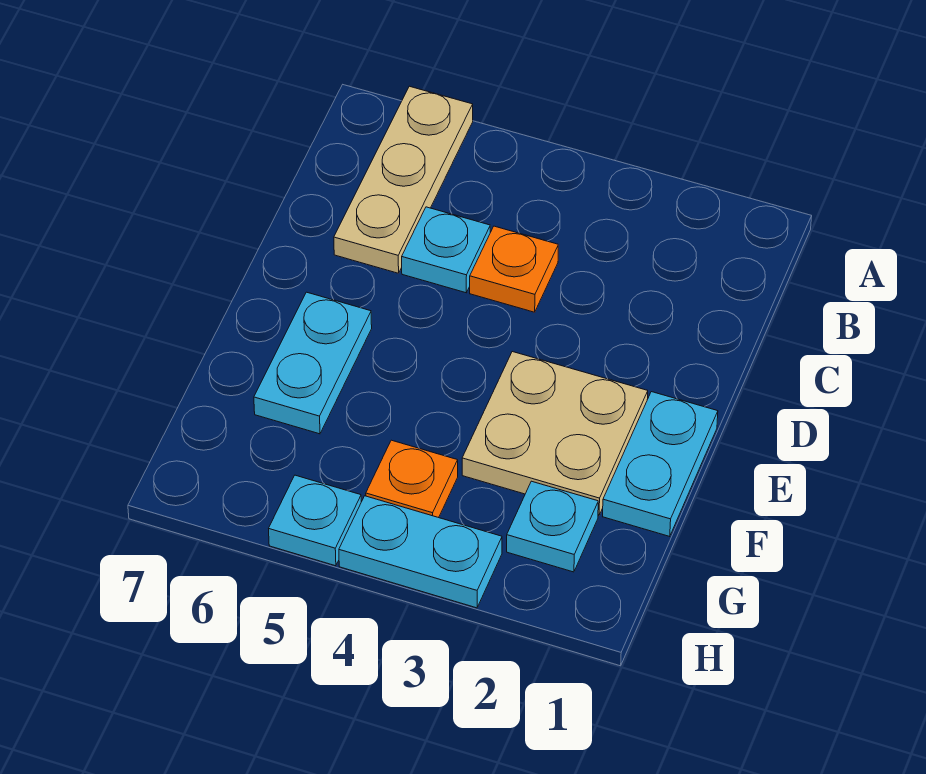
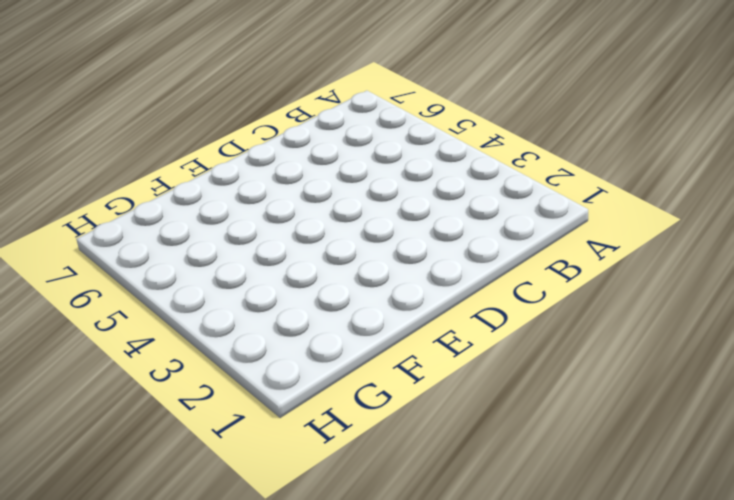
none -> tan 1x3 plate [334,86,473,273]
none -> orange 1x1 plate [470,226,558,312]

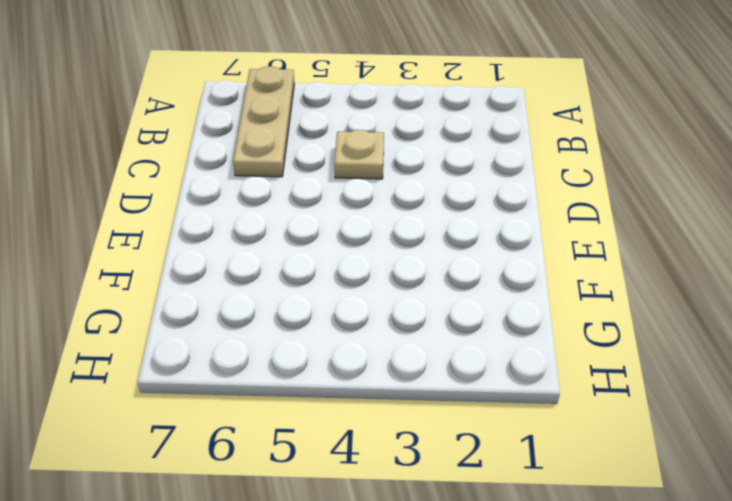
tan 1x1 plate [335,130,384,179] -> orange 1x1 plate [470,226,558,312]
none -> cyan 1x1 plate [402,207,490,293]
none -> cyan 1x2 plate [603,392,718,537]

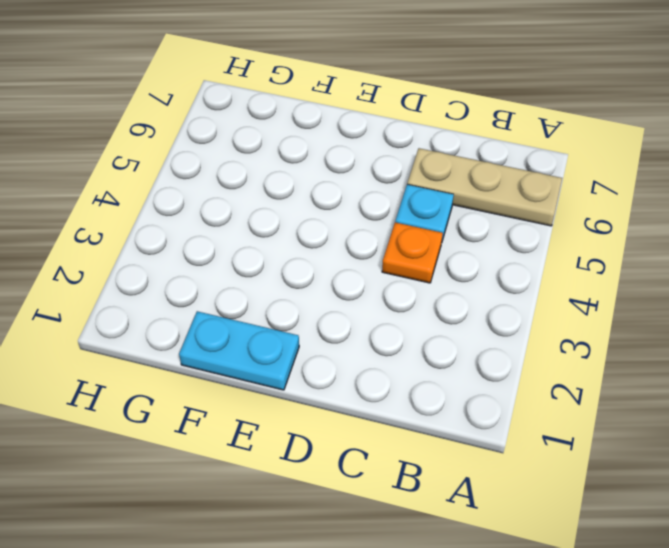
none -> tan 2x2 plate [462,352,648,516]
none -> cyan 1x2 plate [254,292,372,434]

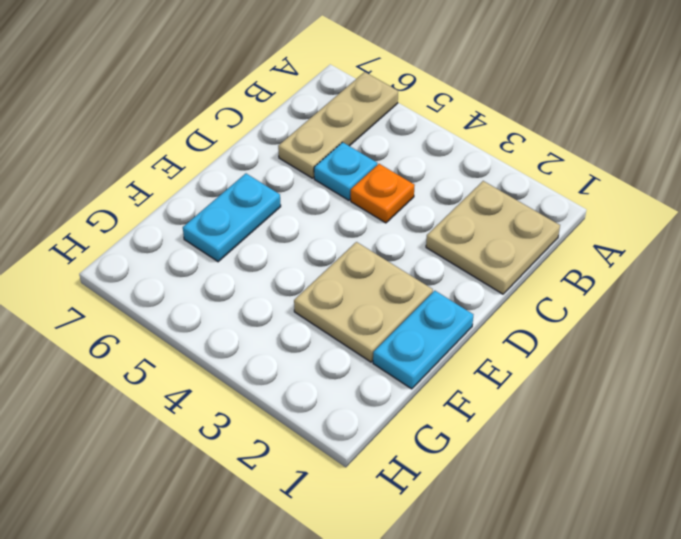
tan 2x2 plate [426,181,560,294] -> none
none -> cyan 1x1 plate [507,481,598,572]
none -> orange 1x1 plate [366,440,458,518]

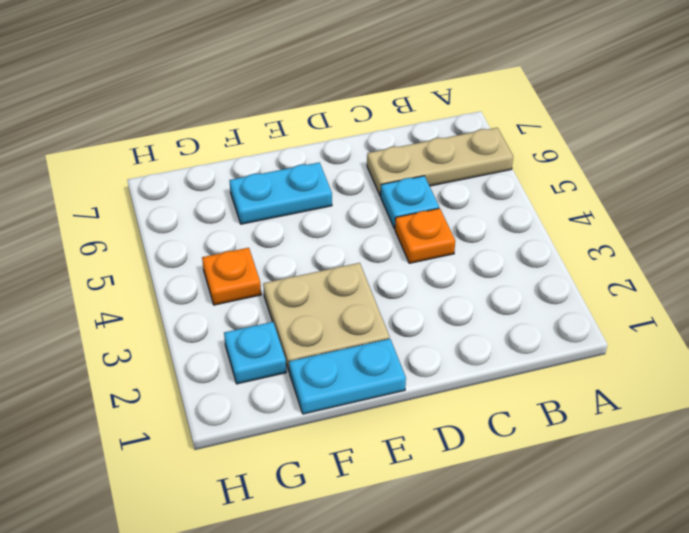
none -> cyan 1x2 plate [339,496,502,608]
none -> cyan 1x1 plate [269,475,361,566]

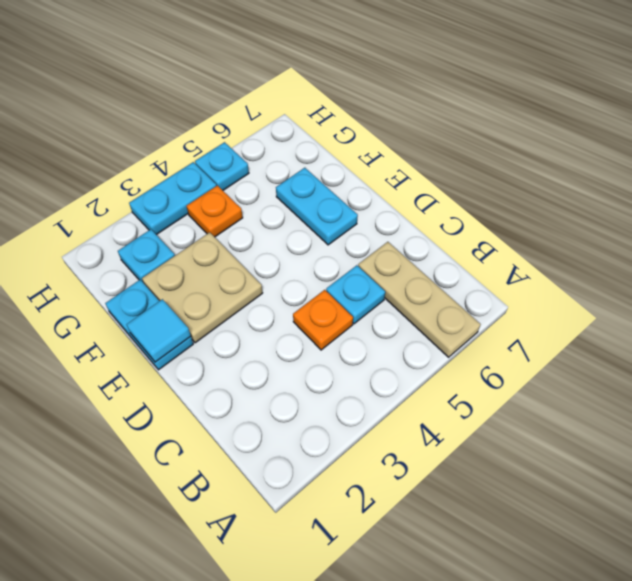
cyan 1x1 tile [126,299,191,362] -> none

